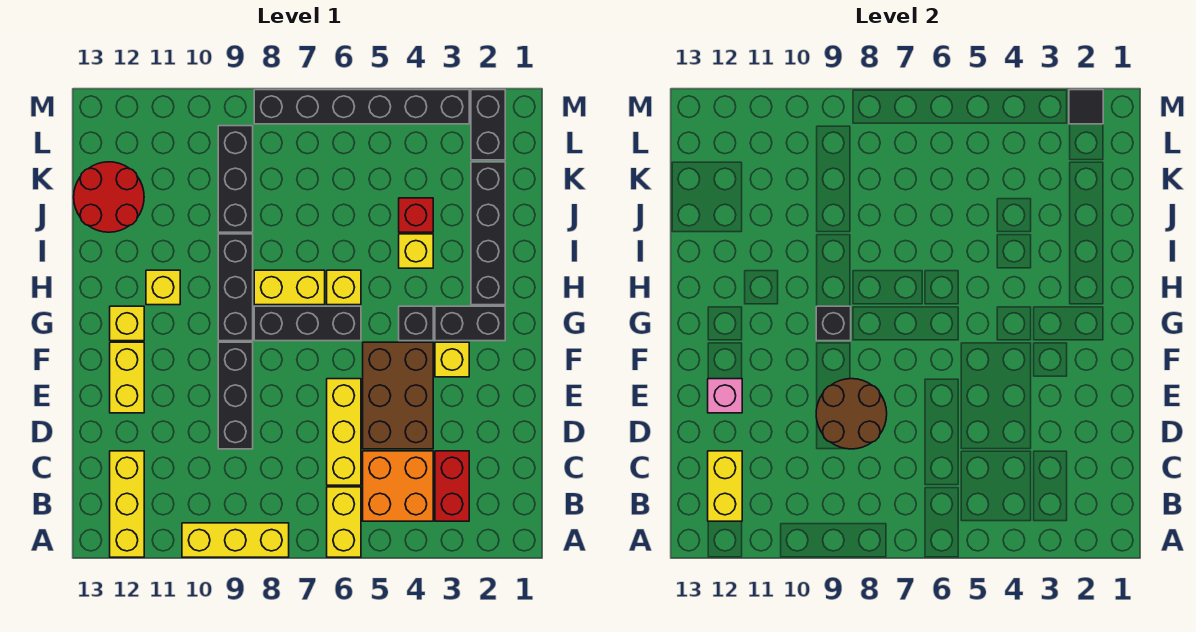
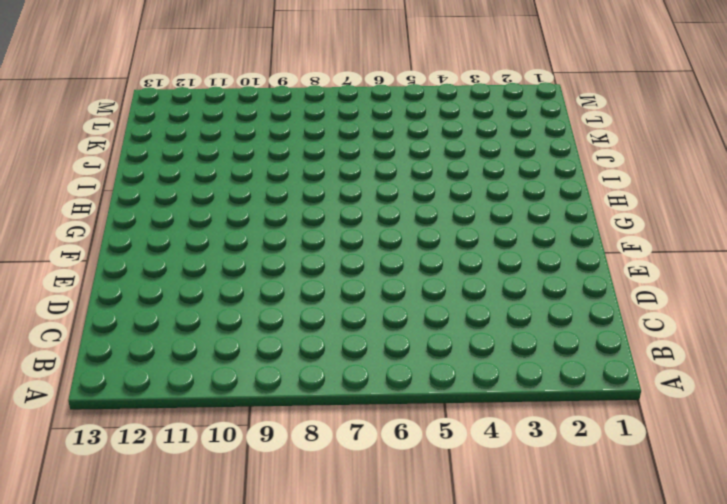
none -> yellow 1x2 brick [327,487,361,557]
none -> yellow 1x3 brick [182,523,289,557]
none -> yellow 1x3 brick [110,451,144,557]
none -> red 1x2 brick [435,451,469,521]

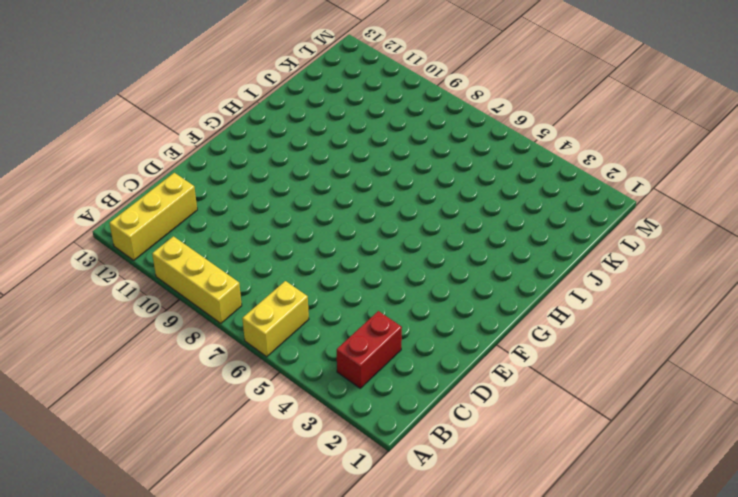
none -> orange 2x2 brick [363,451,433,521]
none -> yellow 1x3 brick [327,379,361,485]
none -> brown 2x3 brick [363,342,433,449]
none -> black 1x3 brick [218,342,253,449]

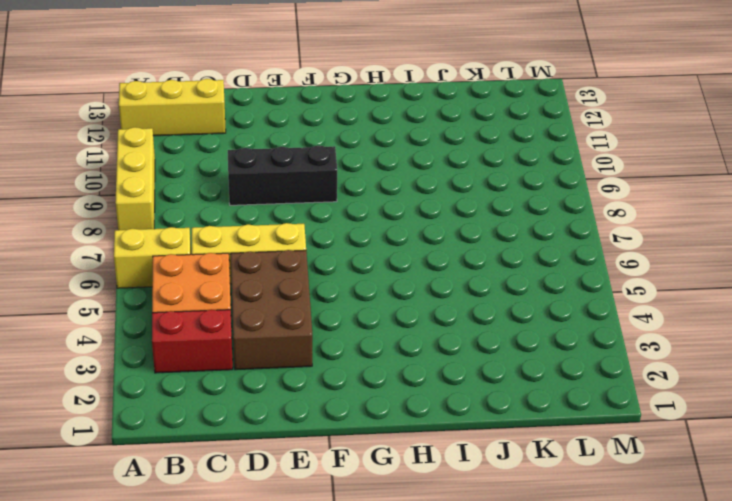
brown 2x3 brick [231,250,312,370] -> brown 2x3 brick turned to [363,342,433,449]
none -> yellow 1x2 brick [110,342,144,413]
none -> yellow 1x1 brick [435,342,469,377]
none -> black 1x2 brick [435,306,505,341]
none -> black 1x1 brick [399,306,433,341]

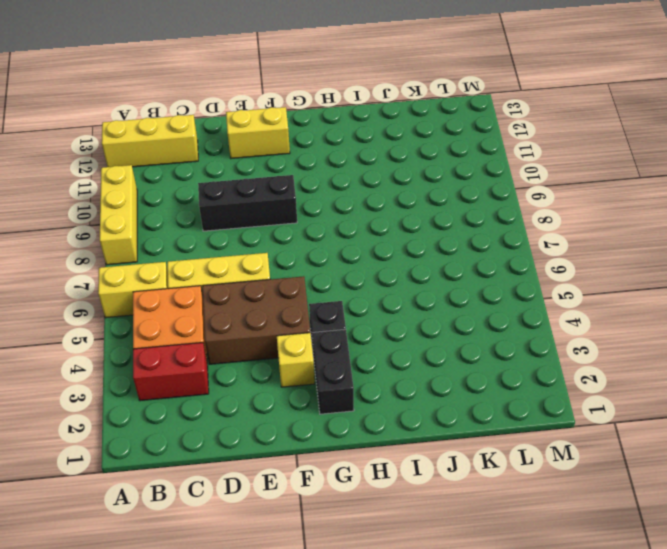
none -> black 1x3 brick [254,306,361,341]
none -> black 1x3 brick [218,234,253,341]
none -> yellow 1x1 brick [110,306,144,341]
none -> black 1x4 brick [471,162,505,305]

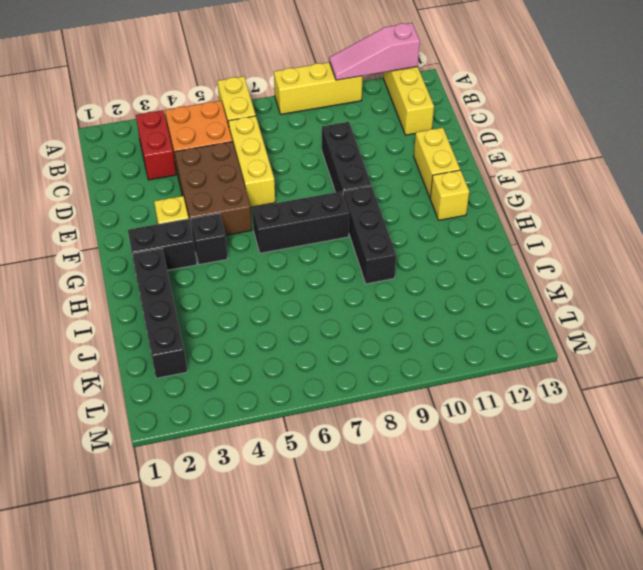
pink 1x3 slope [329,23,420,80] -> none
none -> yellow 1x1 brick [327,270,361,305]
none -> yellow 1x2 brick [254,270,325,305]
none -> yellow 1x1 brick [146,270,180,305]
none -> yellow 1x1 brick [399,234,433,268]

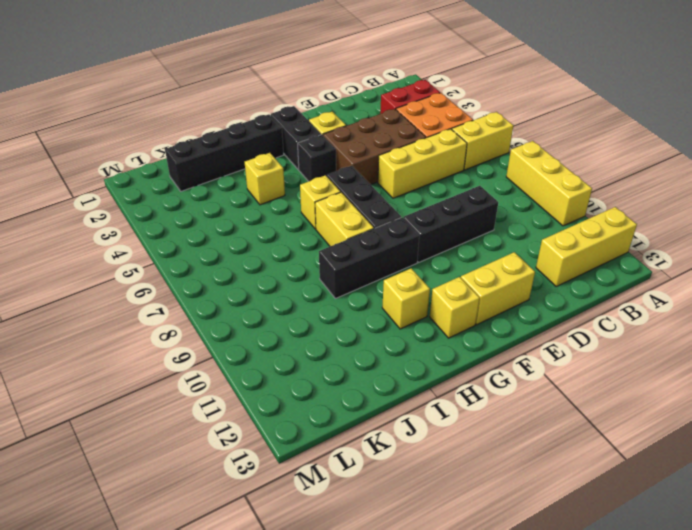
none -> red 1x1 brick [399,198,433,232]
none -> black 1x3 brick [218,126,253,232]
none -> red 2x2 round brick [74,162,144,232]
none -> black 1x2 brick [471,90,505,160]

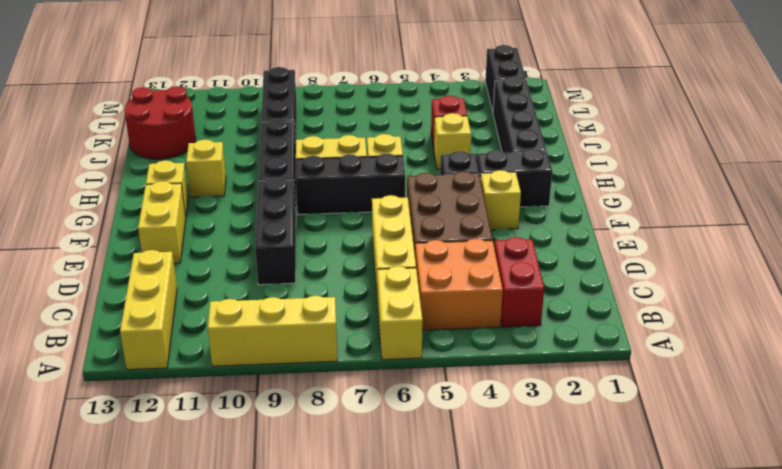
none -> black 1x6 brick [254,90,469,124]
none -> yellow 1x2 brick [708,451,742,521]
none -> brown 2x2 round brick [816,379,887,449]
none -> pink 1x1 brick [708,379,742,413]

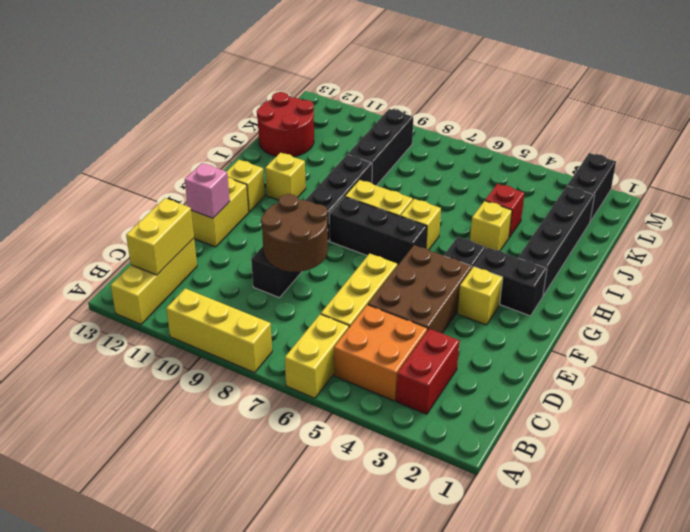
none -> black 1x6 brick [254,90,469,124]
none -> black 1x1 brick [816,306,851,341]
none -> black 1x1 tile [1069,90,1103,124]

